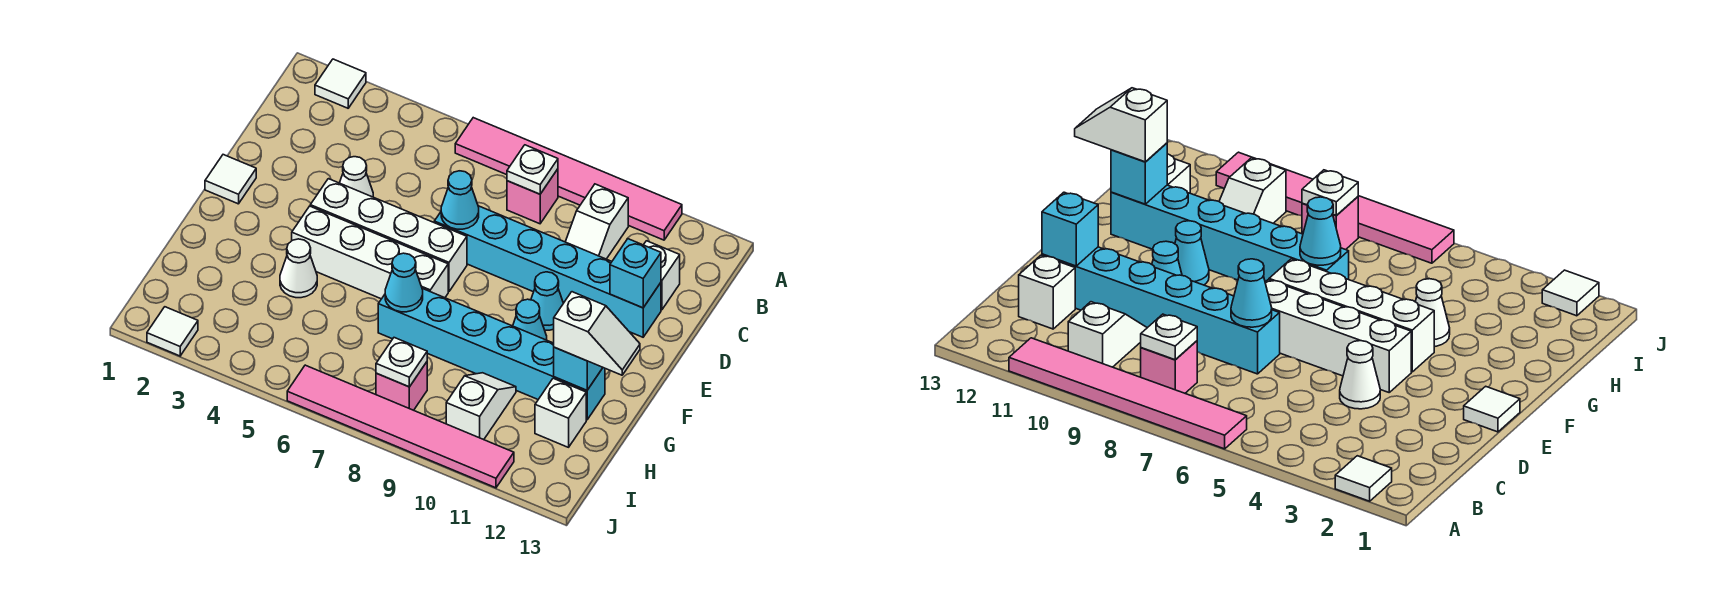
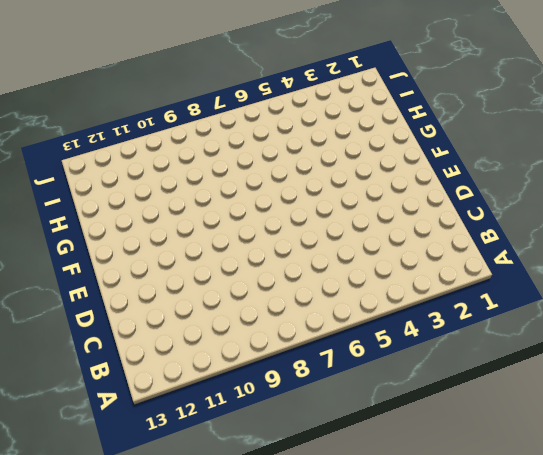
none -> white 1x1 tile [315,59,366,108]
none -> pink 1x6 tile [455,118,682,240]
none -> pink 1x1 brick [507,169,558,224]

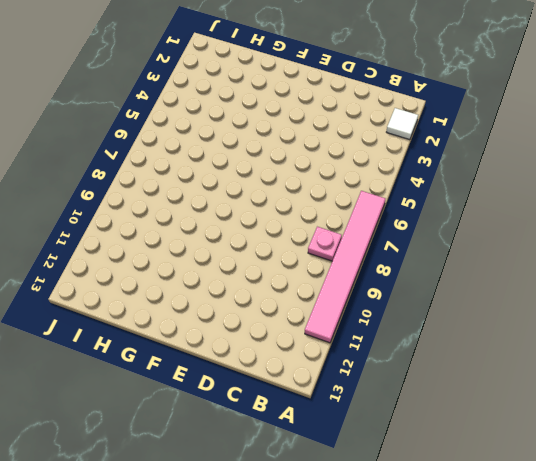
pink 1x1 plate [308,227,342,261] -> pink 1x1 brick [507,169,558,224]
none -> white 1x2 slope [566,184,628,259]
none -> white 1x1 brick [644,241,680,310]
none -> white 1x1 cone [340,157,373,197]

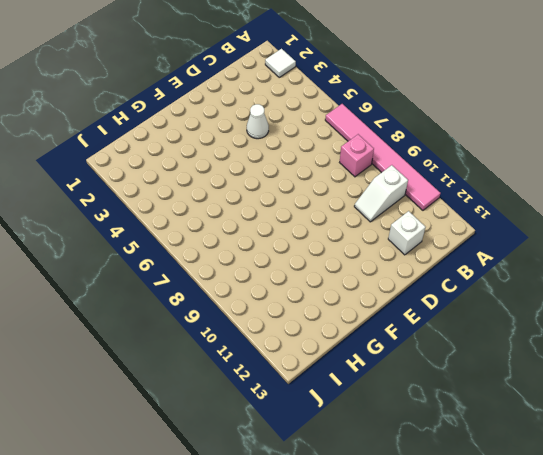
none -> cyan 1x6 brick [434,206,661,337]
none -> white 1x1 tile [205,155,256,204]
none -> white 1x4 brick [310,179,467,292]

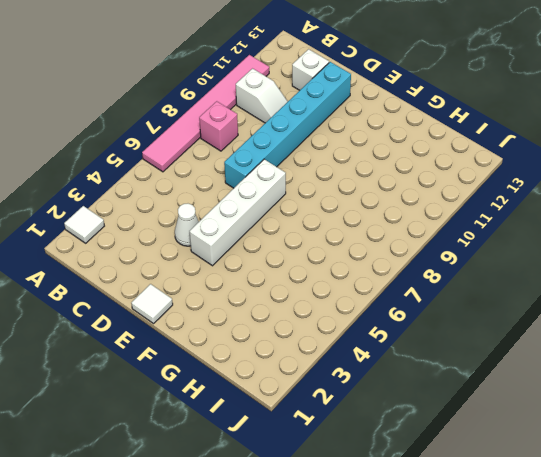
none -> cyan 1x1 cone [531,272,563,330]
none -> white 1x4 brick [292,206,448,299]
none -> cyan 1x1 cone [513,299,547,340]

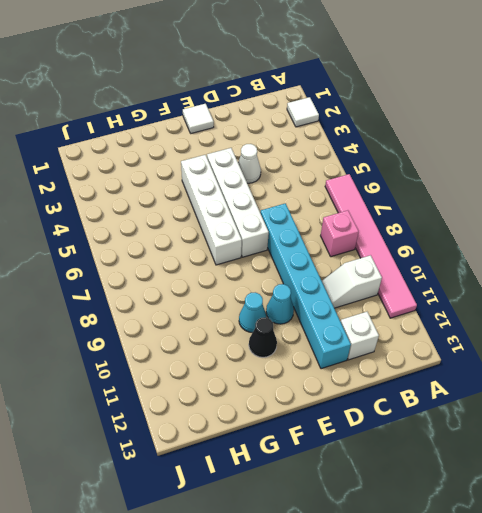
black 1x1 cone [249,317,277,357] -> none
none -> white 1x1 cone [280,239,317,298]
none -> cyan 1x6 brick [378,288,605,420]
none -> white 1x2 slope [446,373,516,440]

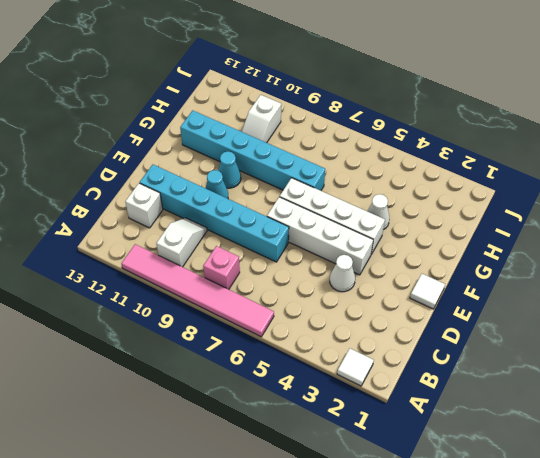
none -> white 1x1 brick [535,378,586,447]
none -> pink 1x1 brick [376,362,427,410]
none -> white 1x1 tile [147,307,198,356]

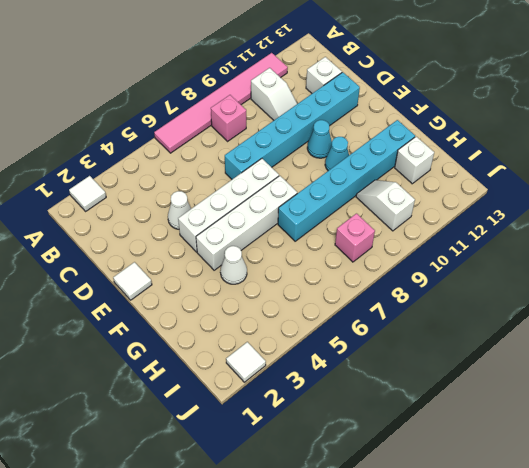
none -> pink 1x6 tile [287,365,514,488]
none -> white 1x1 plate [507,145,558,194]
none -> cyan 1x1 cone [441,171,479,229]

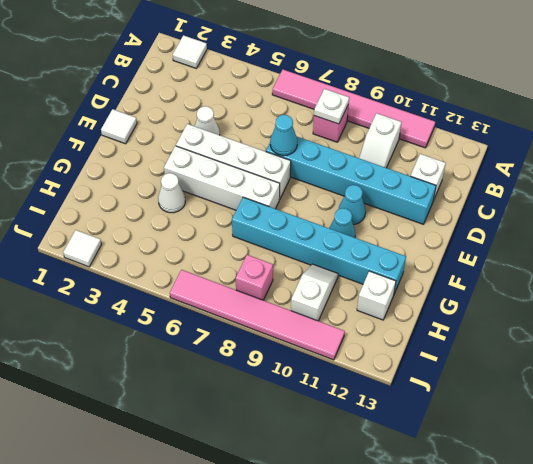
none -> cyan 1x1 brick [610,239,661,308]
none -> cyan 1x1 cone [385,253,423,312]
none -> cyan 1x1 brick [554,347,603,390]

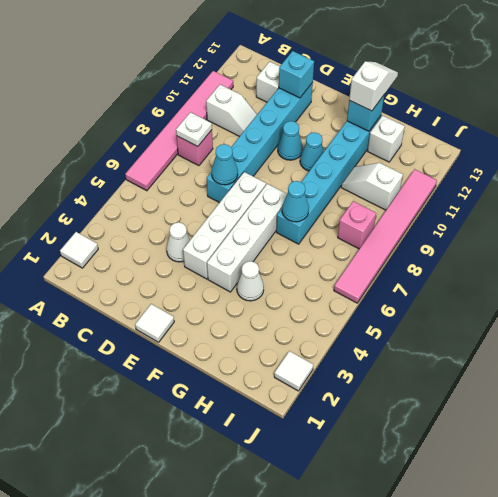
none -> white 1x1 plate [376,338,427,387]

